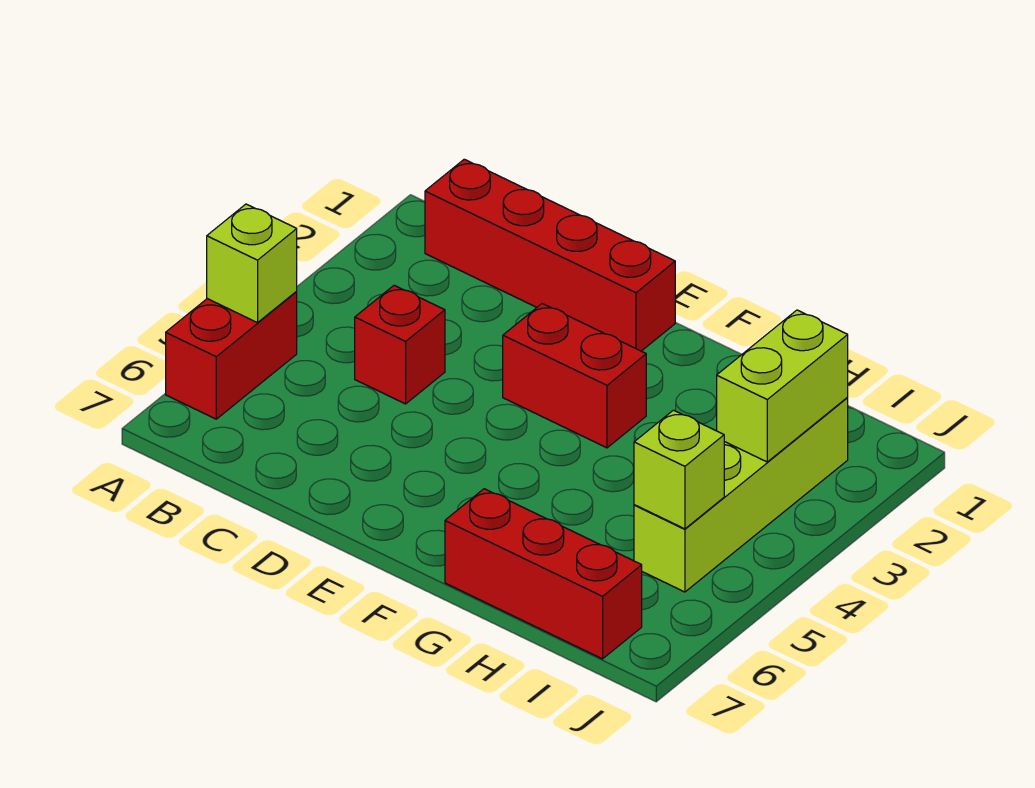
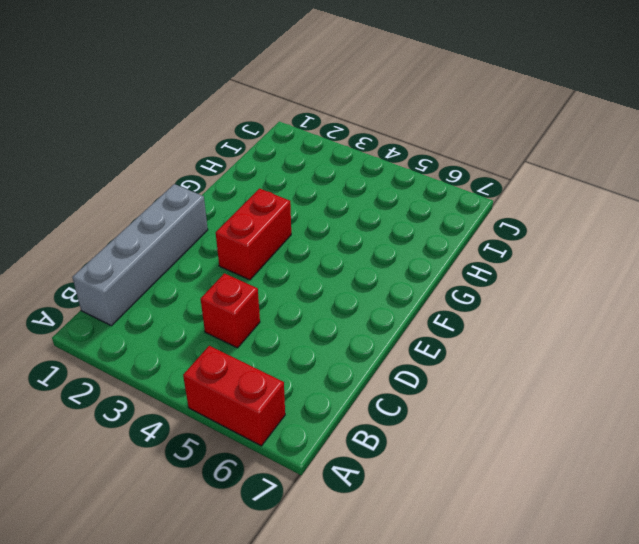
grey 1x4 brick [72,184,208,326] -> red 1x4 brick [425,159,675,351]
none -> red 1x3 brick [445,489,642,659]
none -> lime 1x4 brick [634,397,848,592]

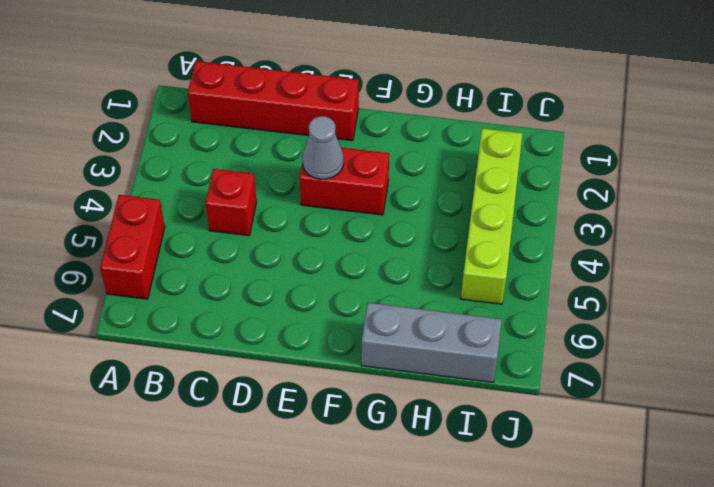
grey 1x1 cone [302,116,344,179] -> none
grey 1x3 brick [361,303,502,382] -> red 1x3 brick [445,489,642,659]
none -> lime 1x1 brick [207,204,297,323]
none -> lime 1x2 brick [717,310,848,462]

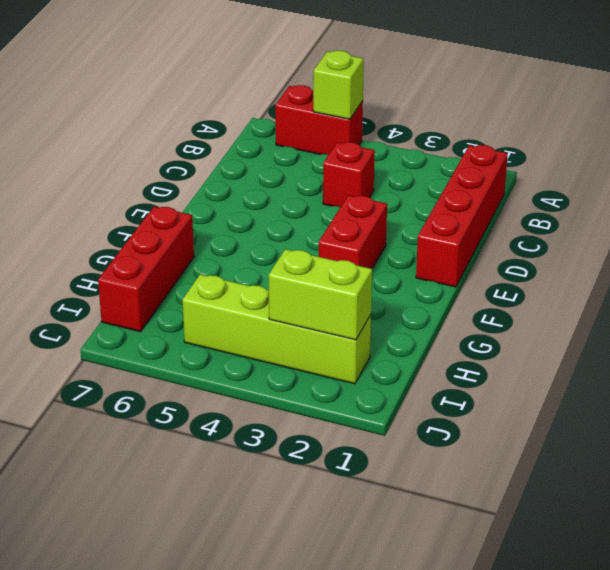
none -> lime 1x1 brick [634,410,724,529]

